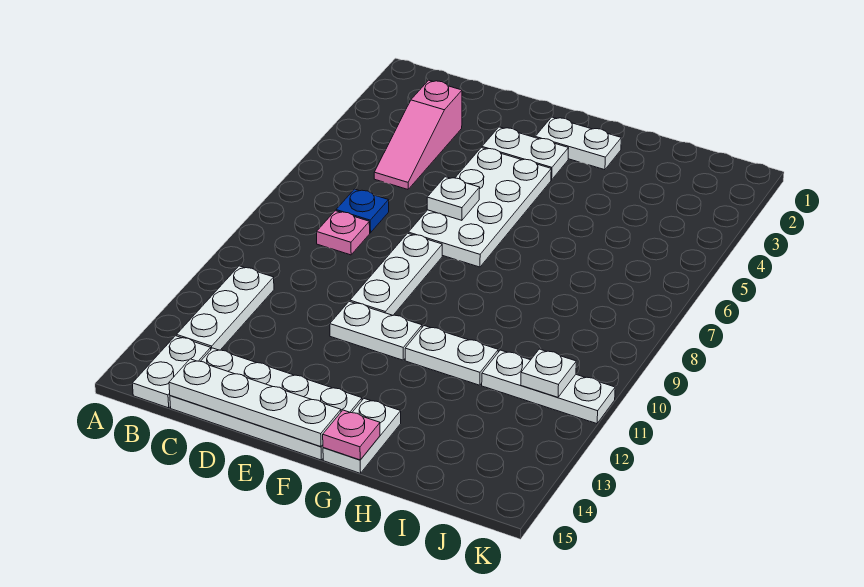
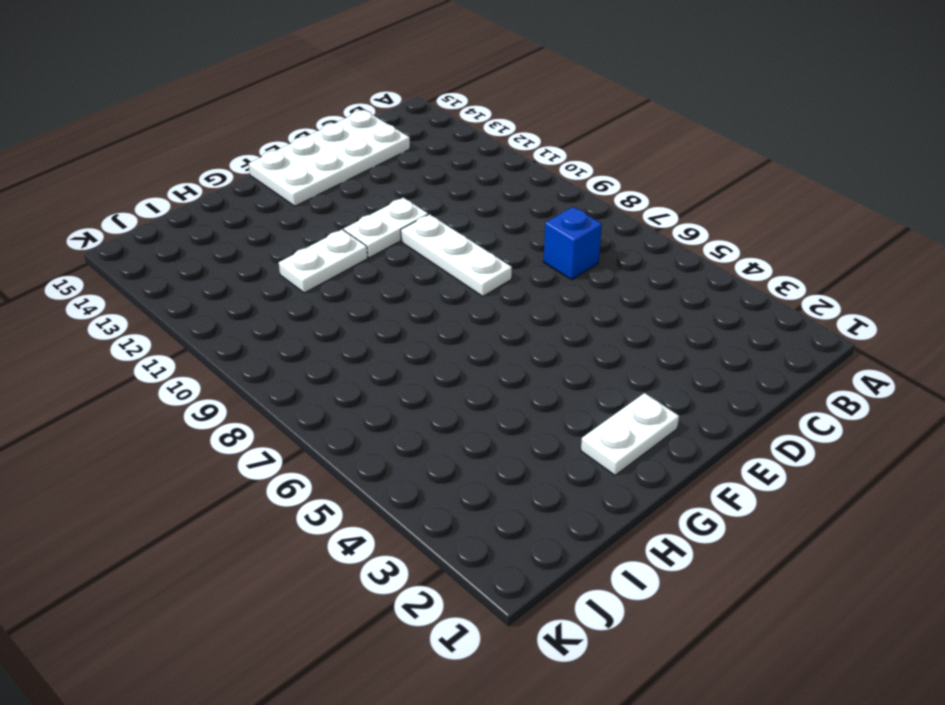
blue 1x1 brick [543,207,602,279] -> blue 1x1 plate [336,189,389,233]
none -> white 1x3 plate [177,266,274,350]
none -> white 1x2 plate [132,336,211,408]
none -> pink 1x3 slope [374,80,462,189]

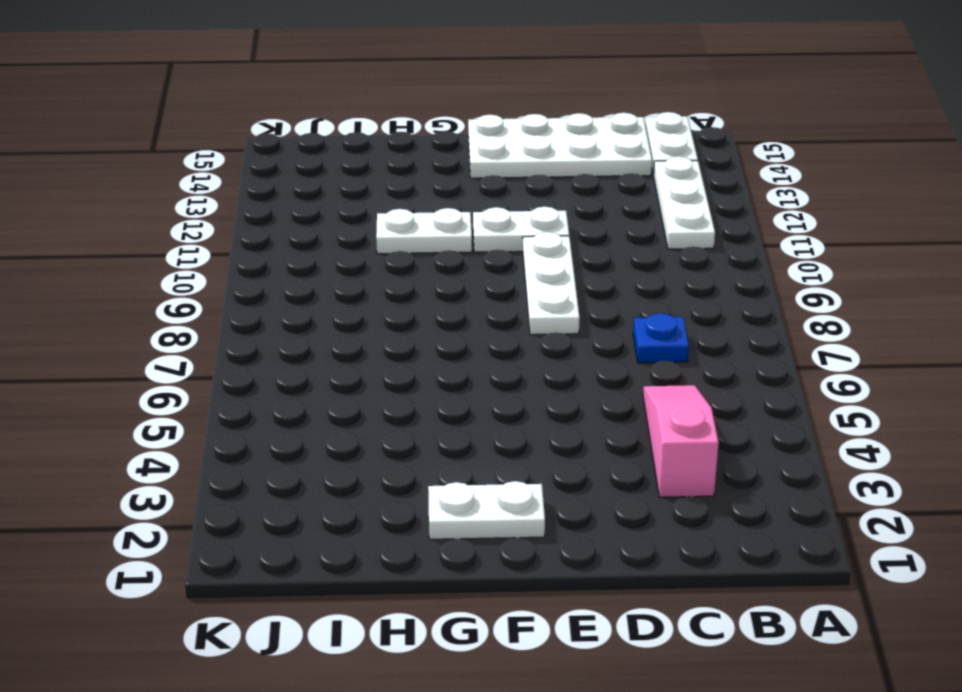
none -> pink 1x1 plate [317,211,370,255]
none -> white 1x2 plate [482,127,569,180]
none -> white 2x4 plate [408,147,551,267]

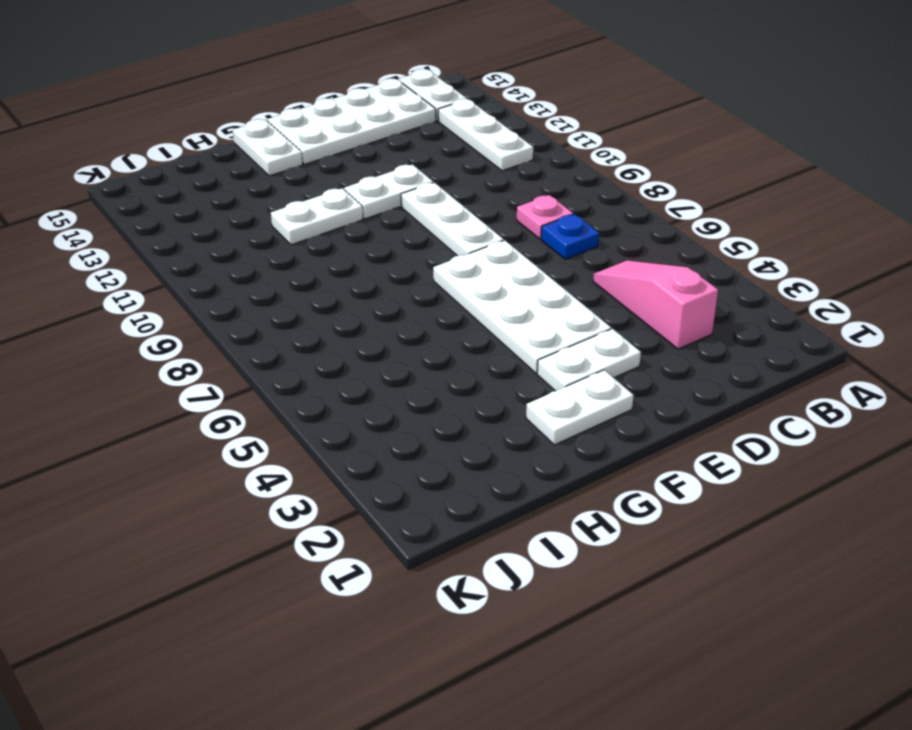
none -> white 1x3 plate [482,350,615,424]
none -> white 1x4 plate [169,359,341,447]
none -> white 1x1 plate [427,177,480,220]

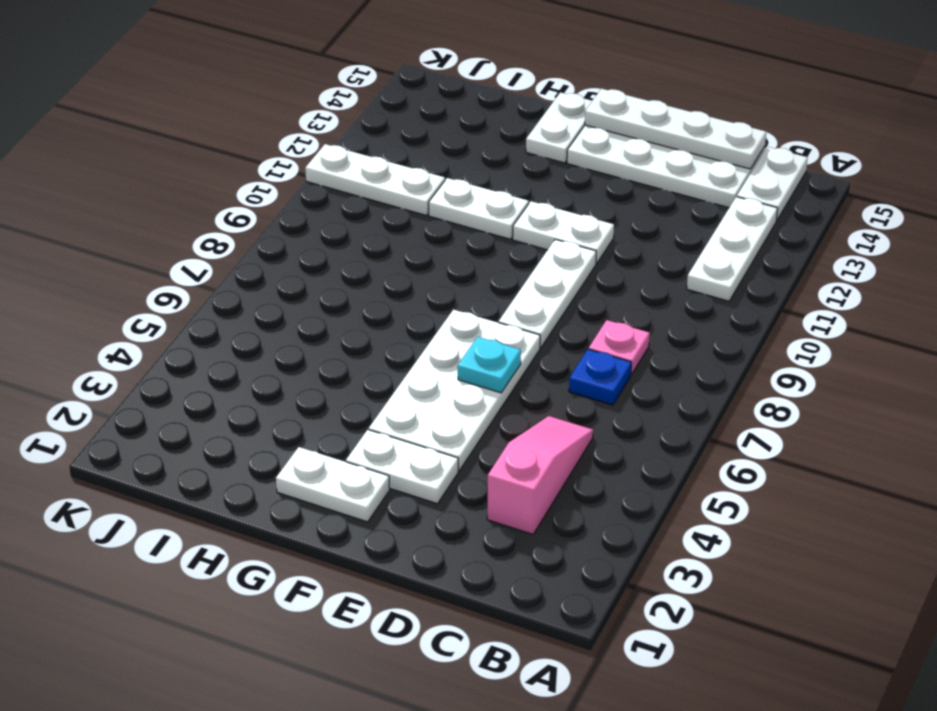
cyan 1x1 plate [458,337,521,393] -> white 1x1 plate [427,177,480,220]
none -> pink 1x1 plate [323,410,380,460]
none -> white 1x1 plate [521,349,576,397]

